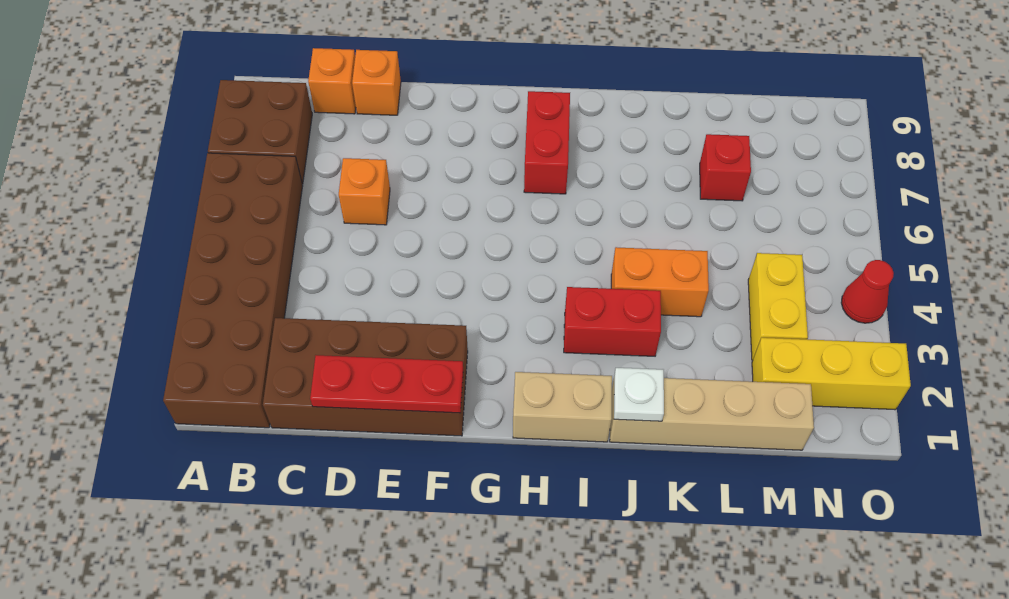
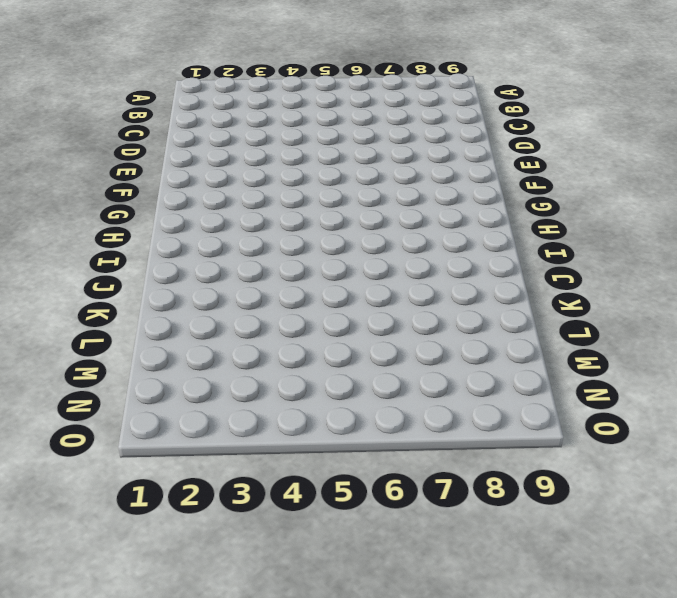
none -> brown 2x6 brick [163,153,303,428]
none -> brown 2x2 brick [208,80,312,184]
none -> brown 2x4 brick [263,318,468,436]

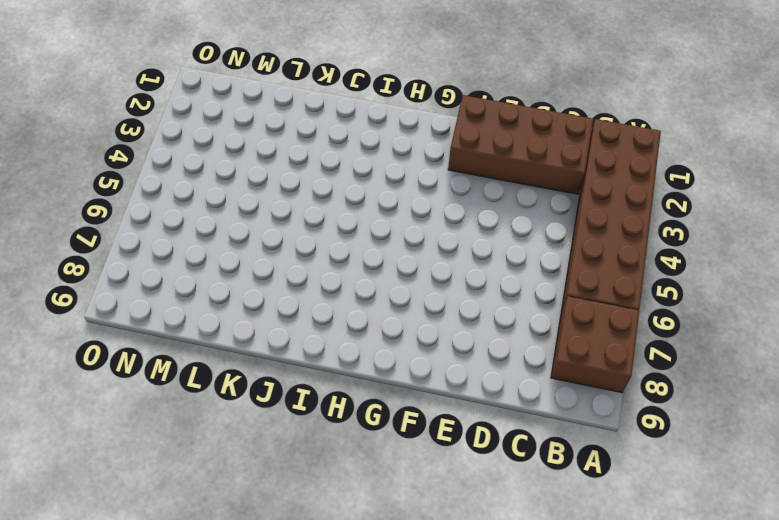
none -> orange 1x1 brick [308,48,356,114]
none -> orange 1x1 brick [339,158,390,225]
none -> orange 1x1 brick [352,50,401,115]

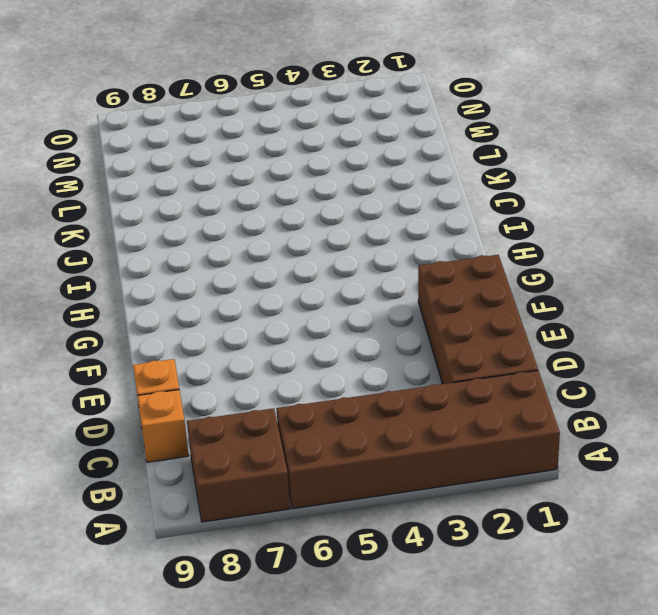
none -> orange 1x1 brick [339,158,390,225]
none -> tan 1x2 brick [513,372,612,442]
none -> red 1x2 brick [524,91,570,194]

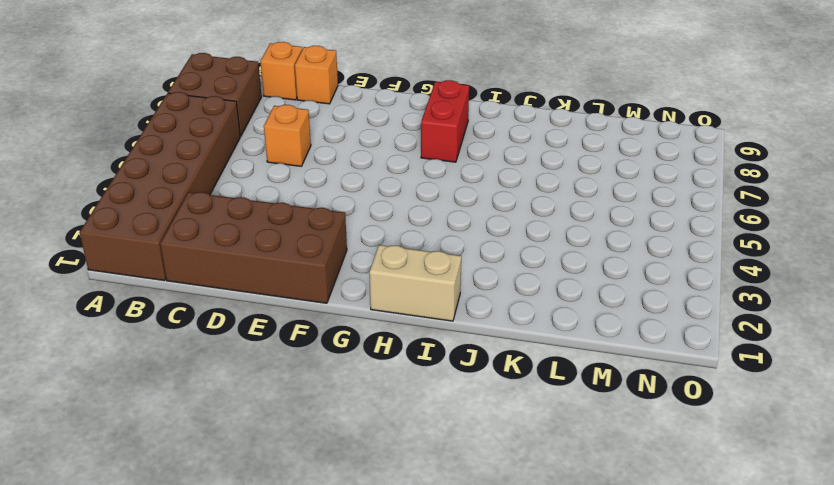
none -> red 1x2 brick [564,287,661,356]
none -> tan 1x4 brick [610,378,814,450]
none -> orange 1x2 brick [611,247,709,317]

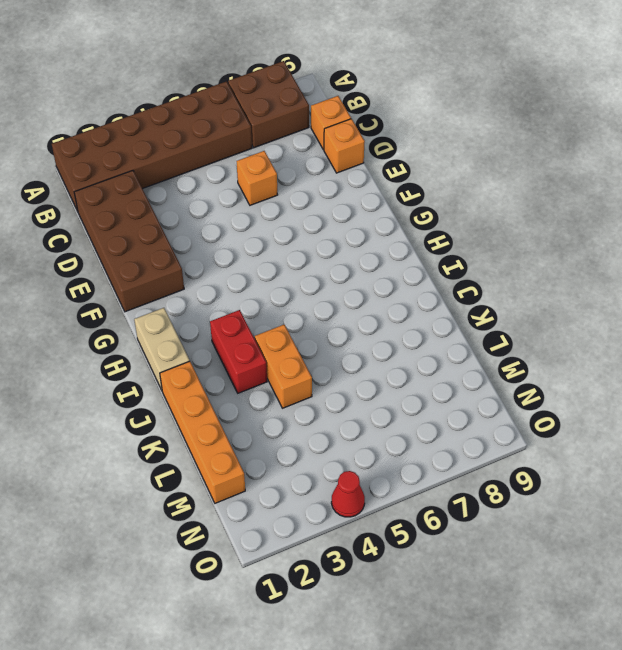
orange 1x4 brick [160,361,245,503] -> tan 1x4 brick [610,378,814,450]
none -> red 1x2 brick [524,91,570,194]
none -> red 1x1 brick [700,134,751,201]
none -> yellow 1x3 brick [752,338,911,410]

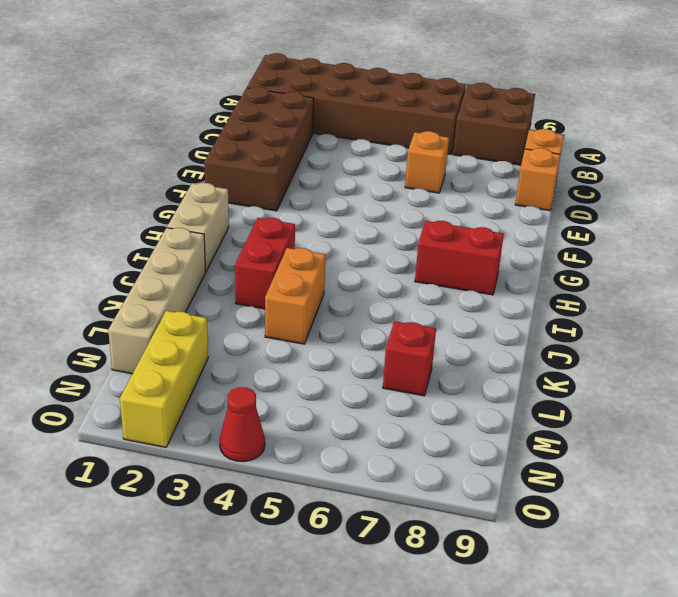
none -> yellow 1x2 brick [748,253,808,360]
none -> red 1x3 plate [310,355,463,413]
none -> white 1x1 plate [614,368,664,421]

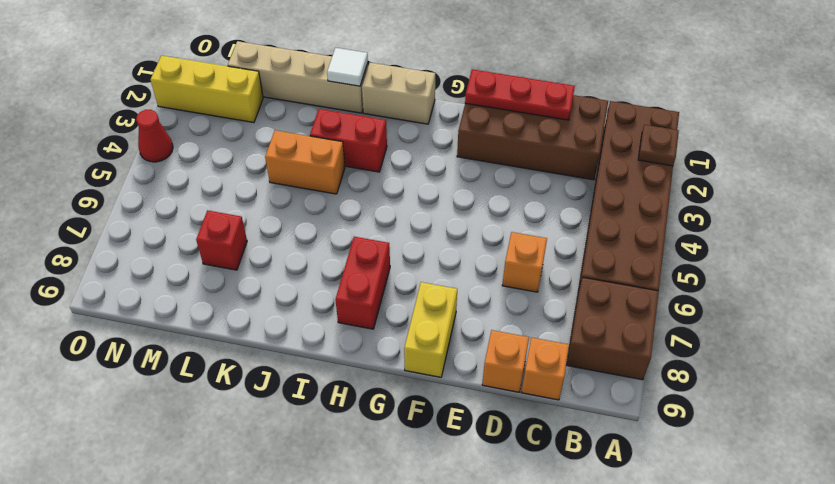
brown 1x1 plate [638,125,679,166] -> none
yellow 1x2 brick [404,282,457,377] -> yellow 1x2 brick moved to [748,253,808,360]
white 1x1 tile [327,48,368,86] -> white 1x1 plate [614,368,664,421]

